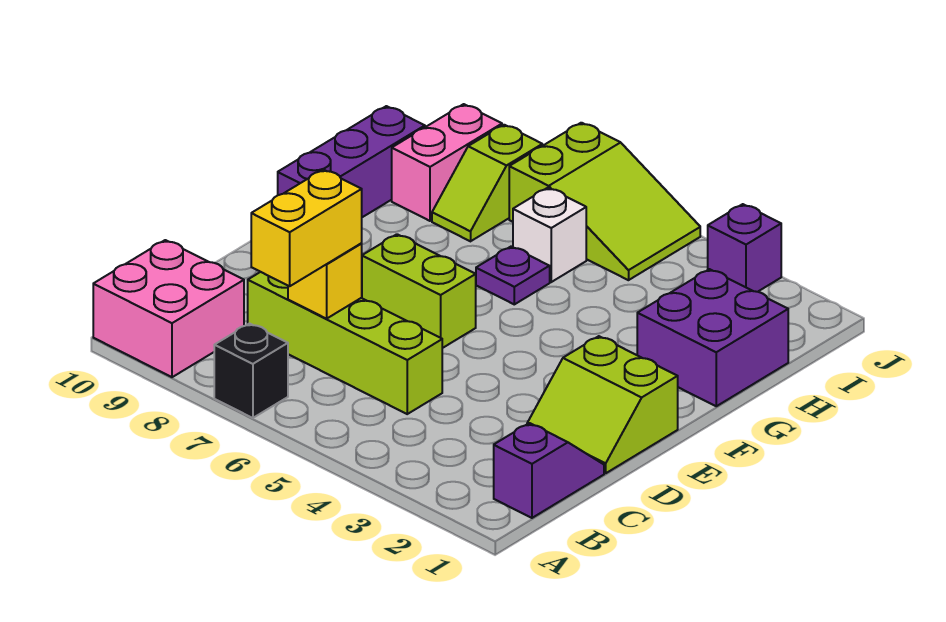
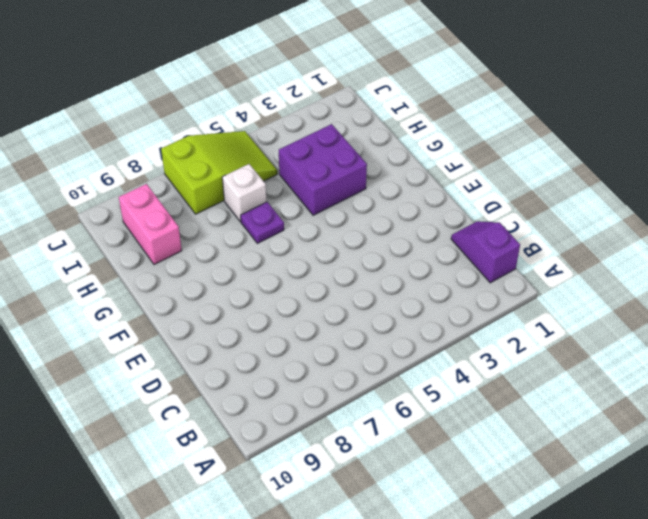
purple 2x2 brick [279,124,367,215] -> purple 2x2 brick moved to [637,269,788,406]
none -> black 1x1 brick [214,324,288,418]
none -> pink 2x2 brick [93,240,244,377]
none -> lime 1x4 brick [248,272,442,414]

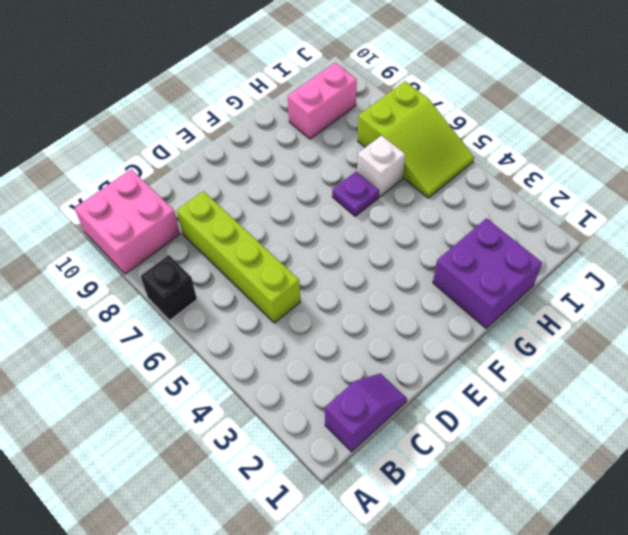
none -> lime 2x2 slope [527,336,678,473]
none -> lime 1x2 brick [362,234,476,348]
none -> purple 1x3 brick [278,106,425,217]

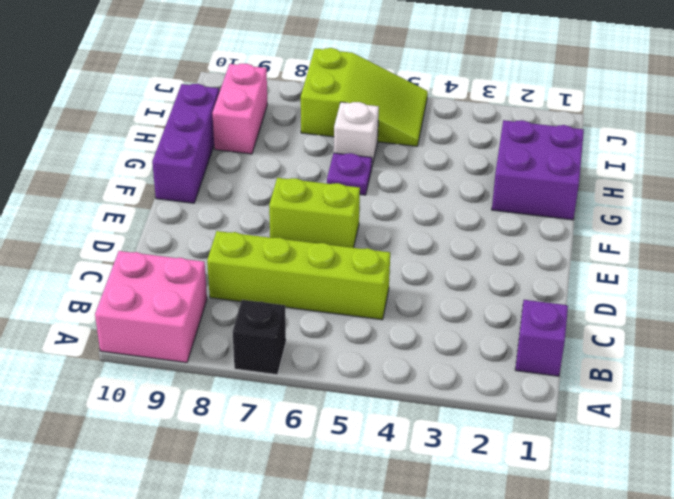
none -> lime 2x2 slope [527,336,678,473]
none -> lime 1x2 slope [432,125,542,241]
none -> purple 1x1 brick [708,204,781,292]

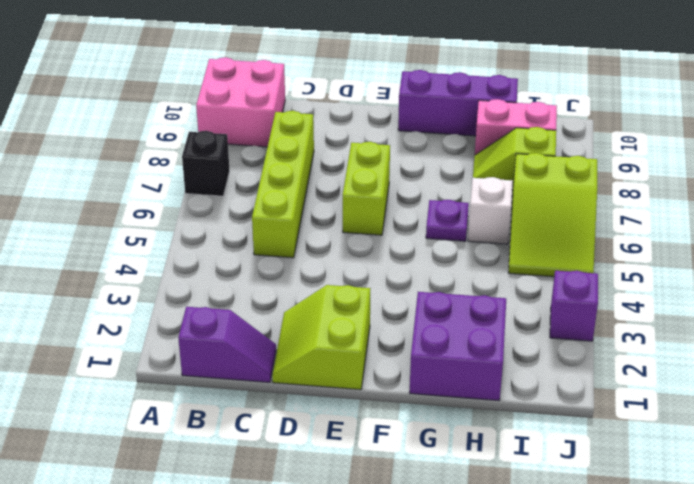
none -> yellow 1x1 brick [288,244,362,319]
none -> yellow 1x2 brick [251,170,362,286]

